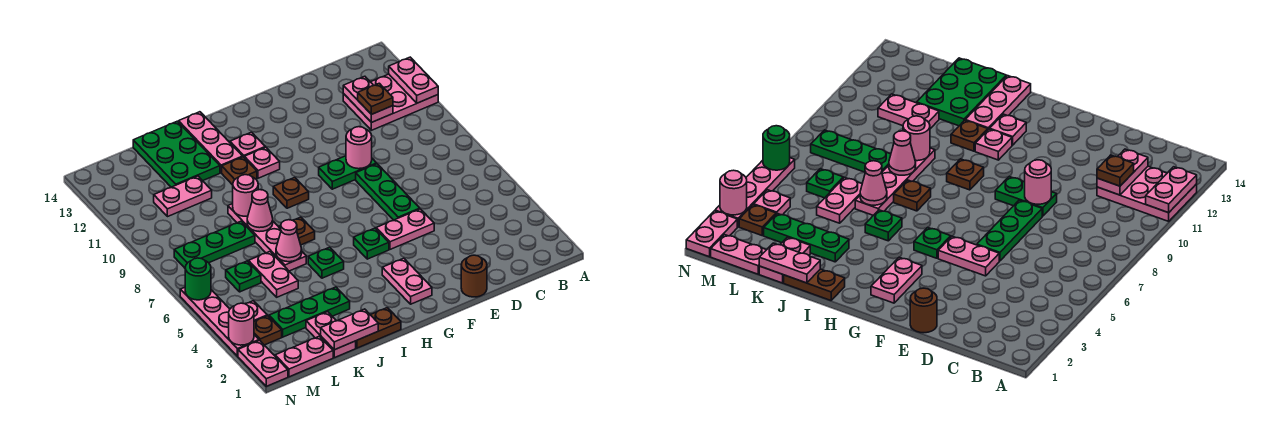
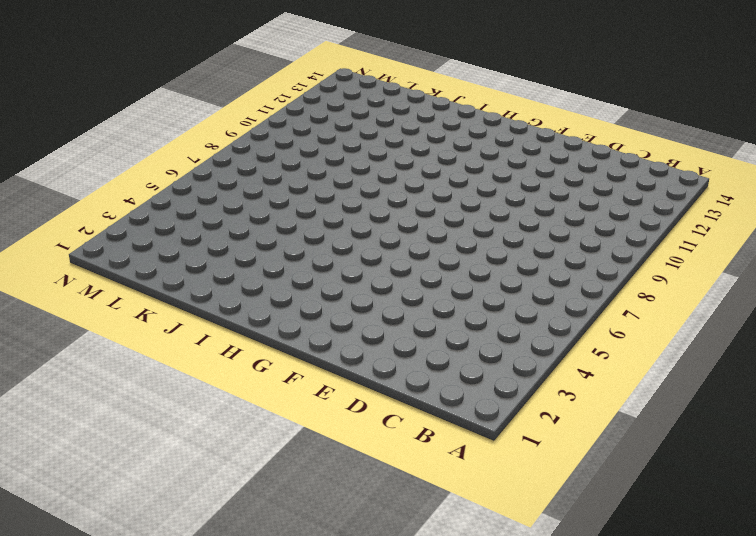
none -> pink 2x3 plate [343,74,438,130]
none -> brown 1x1 round brick [461,255,487,297]
none -> pink 1x2 plate [376,209,434,249]
none -> green 1x3 plate [356,164,420,220]

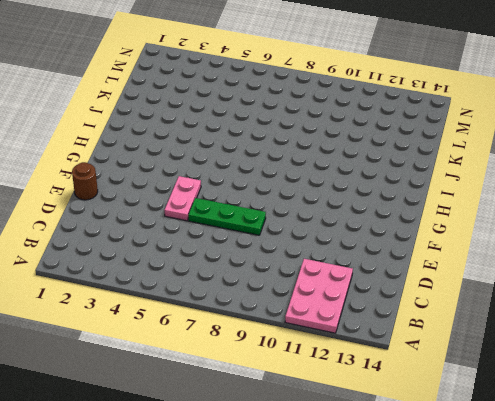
none -> green 1x2 plate [319,156,377,189]
none -> pink 1x2 plate [382,258,432,304]
none -> green 1x1 plate [354,228,389,259]
none -> brown 1x1 plate [273,177,309,208]

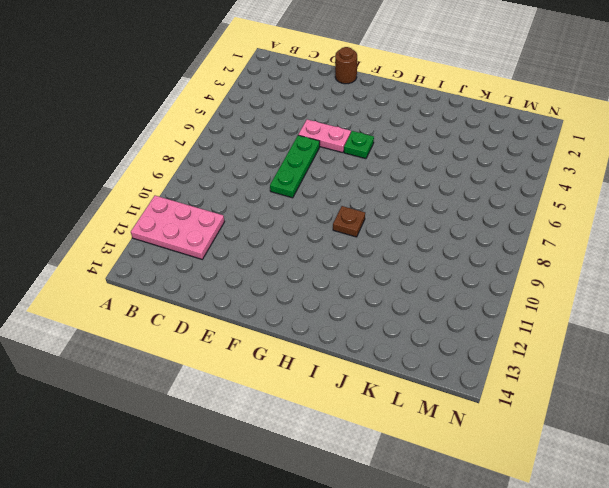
none -> green 1x2 plate [319,156,377,189]
none -> pink 1x2 plate [382,258,432,304]
none -> pink 1x1 plate [244,147,280,178]
none -> pink 1x1 plate [230,132,265,157]

